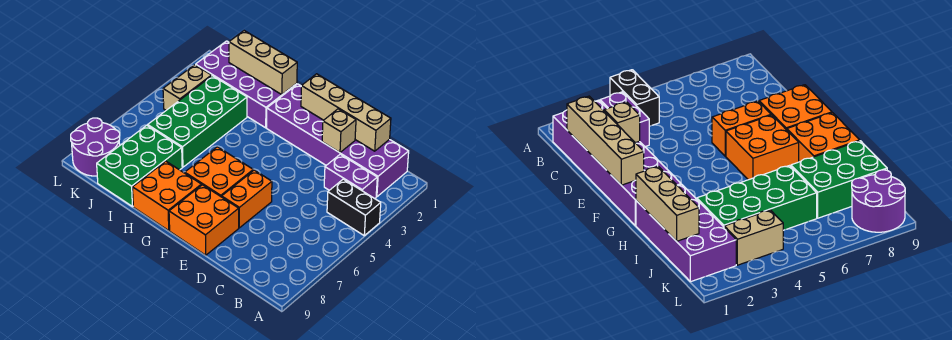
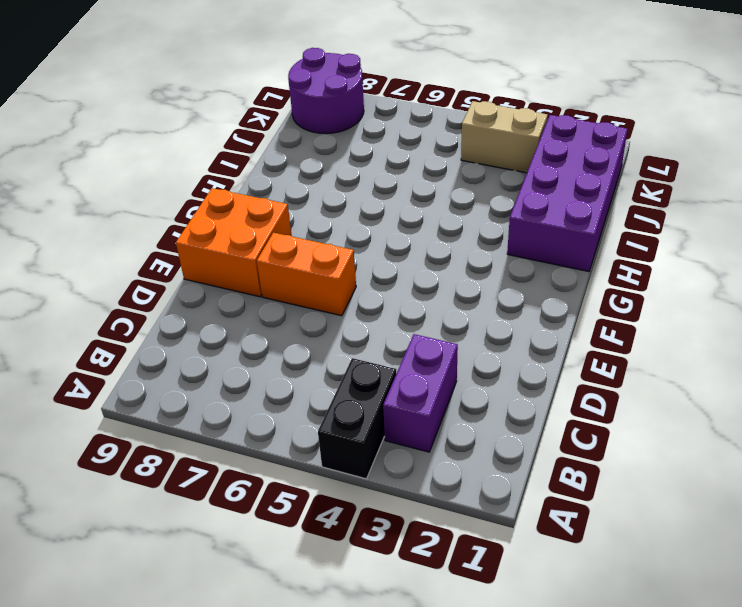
none -> purple 2x6 brick [267,84,409,197]
none -> orange 2x2 brick [185,147,253,197]
none -> orange 2x2 brick [133,161,201,231]

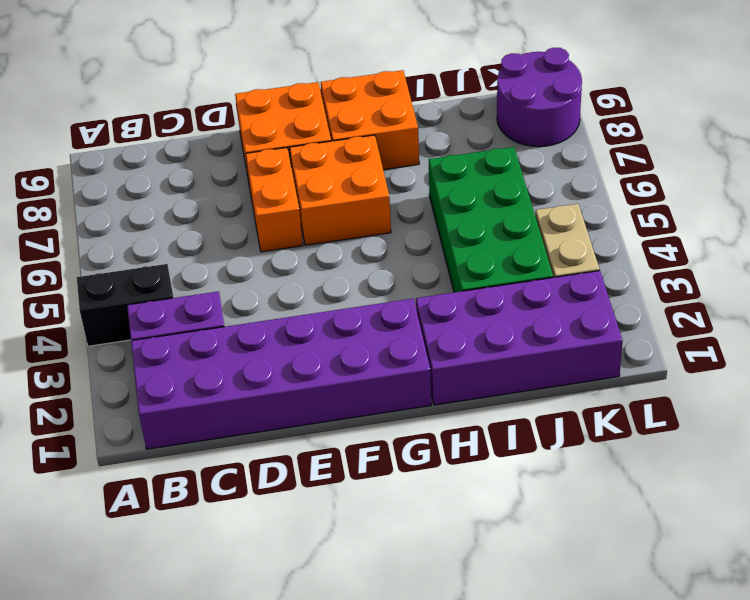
none -> green 2x3 brick [97,125,182,207]
none -> tan 1x4 brick [301,74,391,151]
none -> tan 1x1 brick [322,109,356,153]

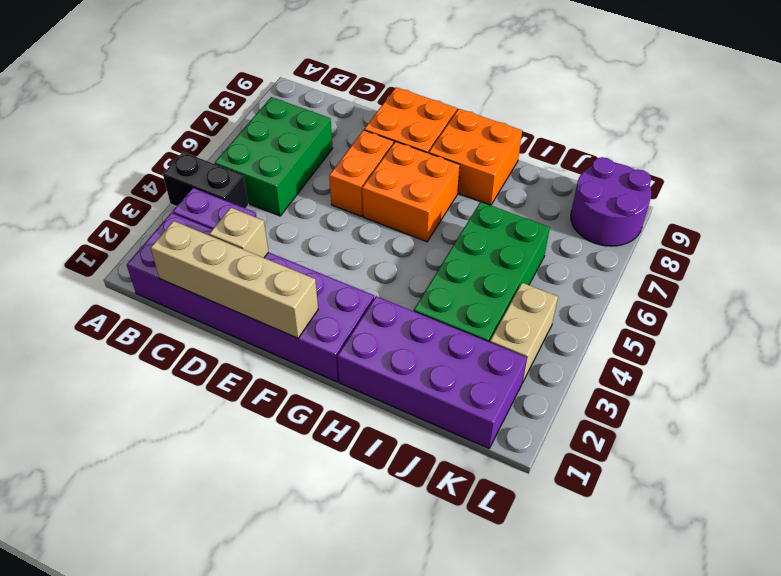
green 2x3 brick [215,97,332,216] -> green 2x3 brick moved to [97,125,182,207]
none -> tan 1x3 brick [229,31,297,95]

